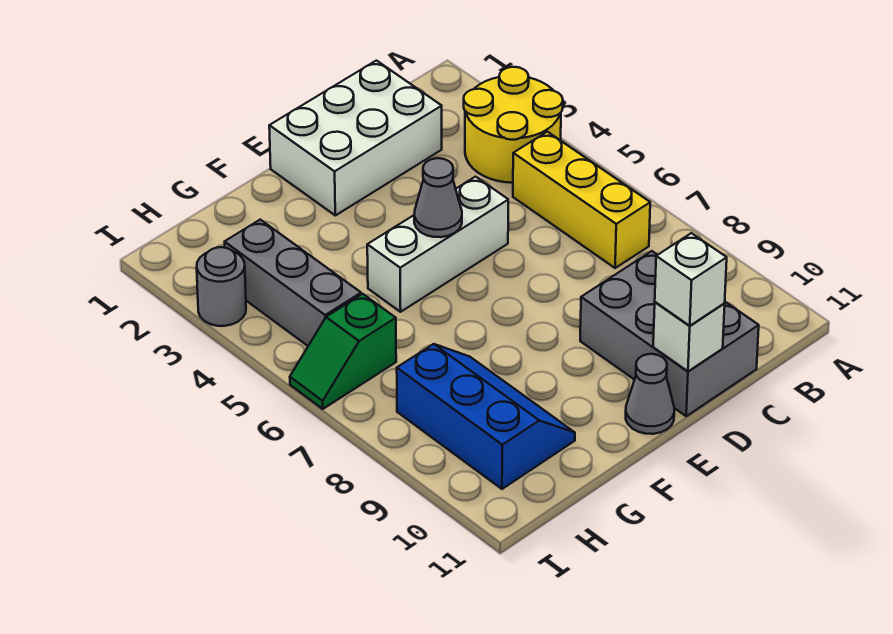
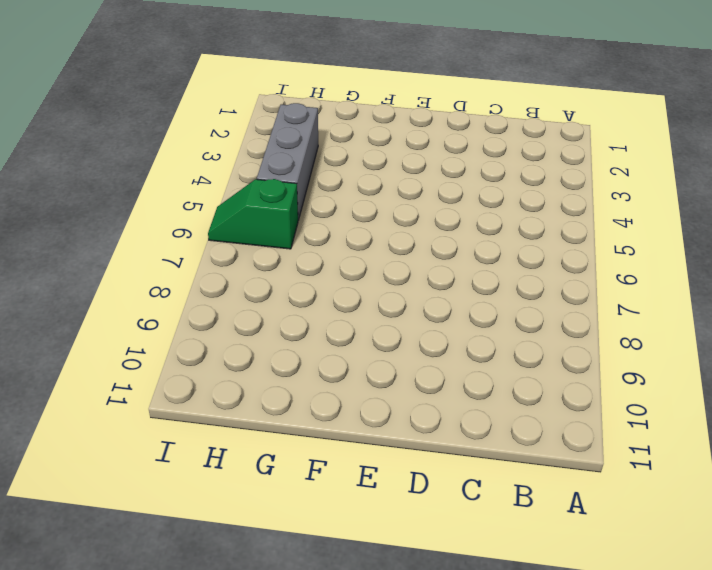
none -> yellow 2x2 round brick [464,67,563,183]
none -> yellow 1x3 brick [513,132,650,268]
none -> white 2x3 brick [269,61,442,215]

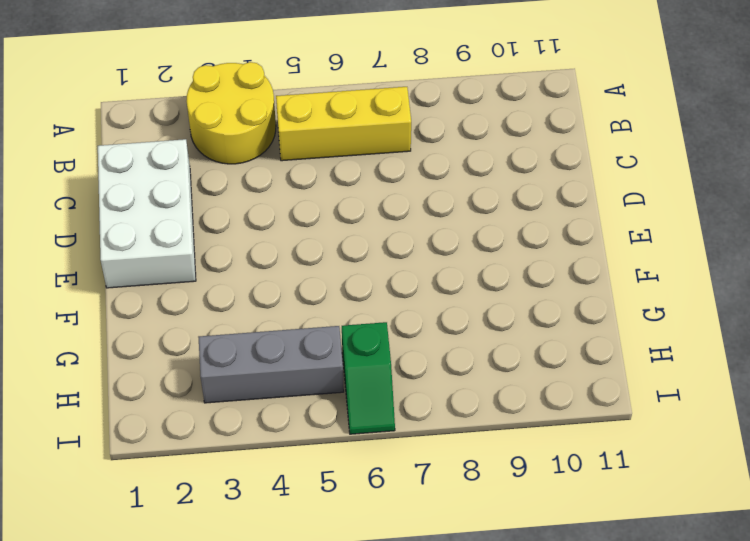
none -> grey 2x3 brick [580,251,759,416]
none -> white 1x3 brick [367,177,508,312]
none -> grey 1x1 cone [626,354,674,434]

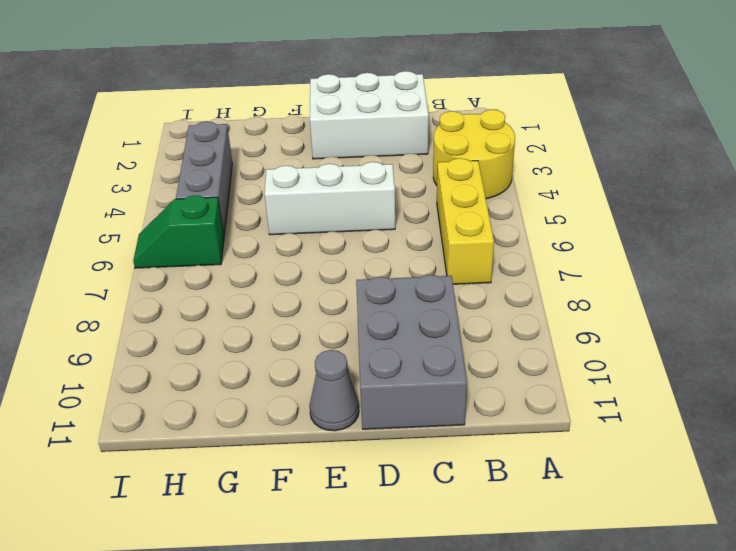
none -> blue 2x3 slope [397,344,575,489]
none -> grey 1x1 round brick [197,247,246,326]
none -> white 1x1 brick [653,302,725,371]

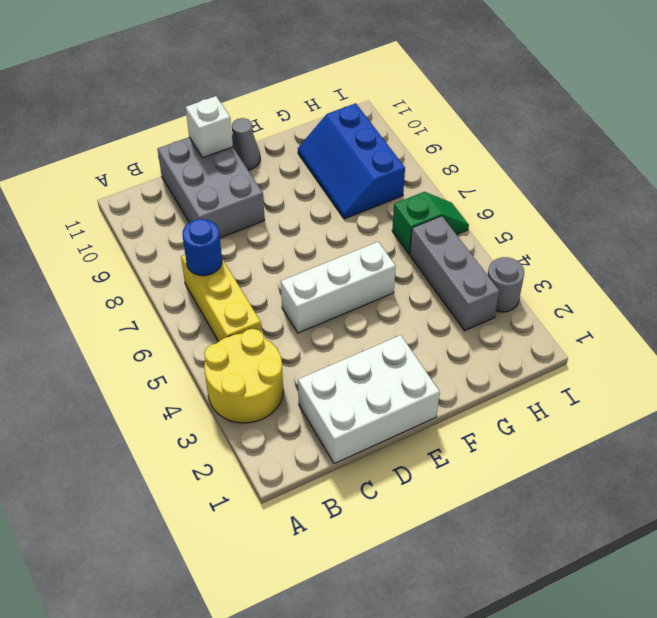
blue 1x1 round brick [183,219,222,276] -> none
none -> grey 1x1 cone [414,158,462,237]
none -> white 1x1 brick [655,233,727,326]

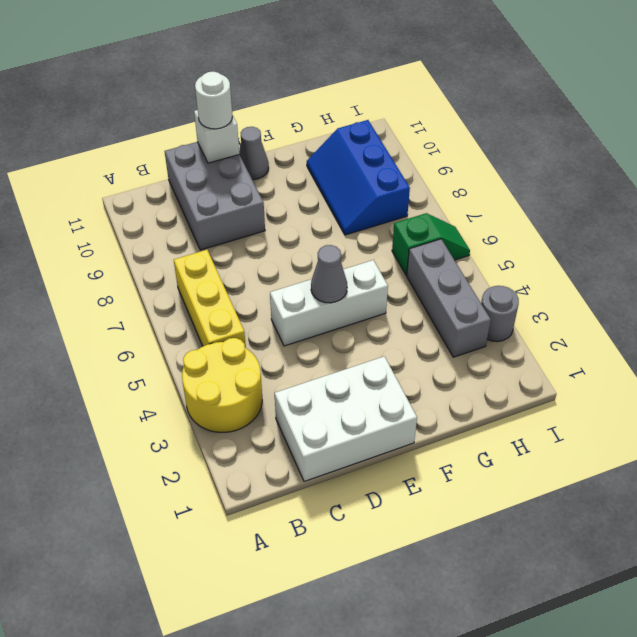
white 1x1 round brick [195,72,232,129] -> white 1x1 brick [655,233,727,326]

